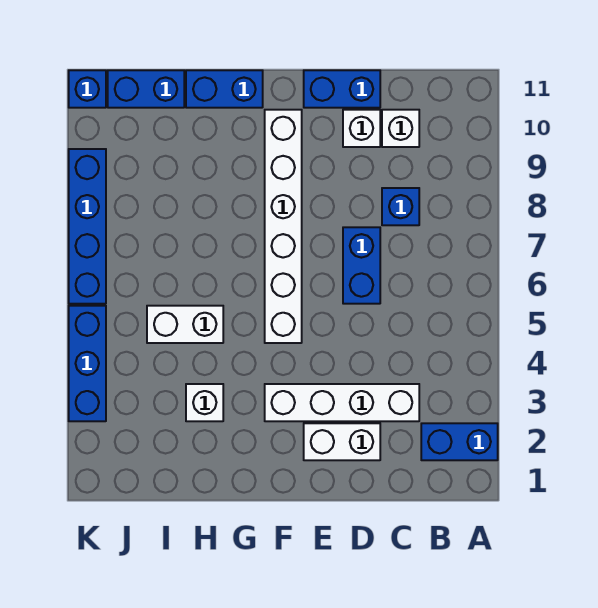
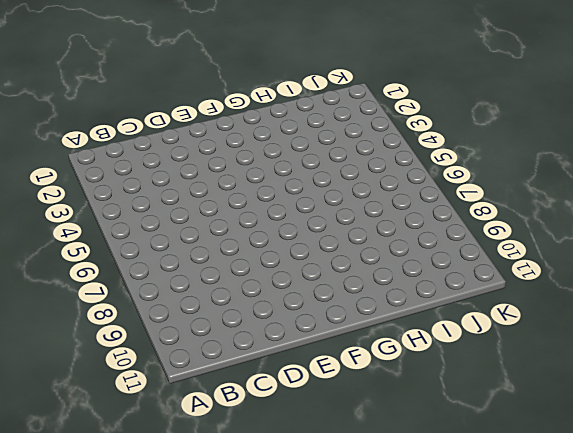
none -> blue 1x2 brick [421,423,498,460]
none -> white 1x4 brick [265,384,419,421]
none -> blue 1x1 brick [382,188,419,225]

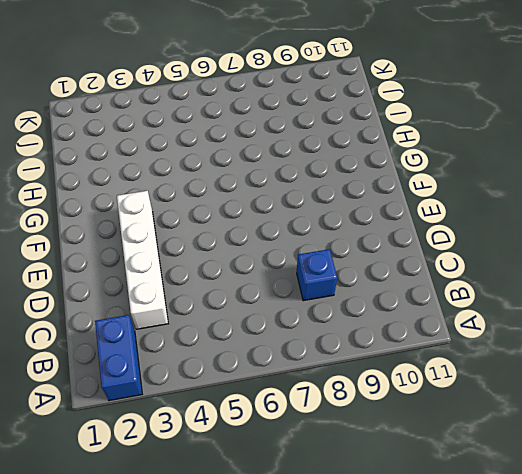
none -> white 1x1 brick [382,110,419,147]
none -> white 1x2 brick [304,423,380,460]
none -> blue 1x2 brick [343,227,380,304]

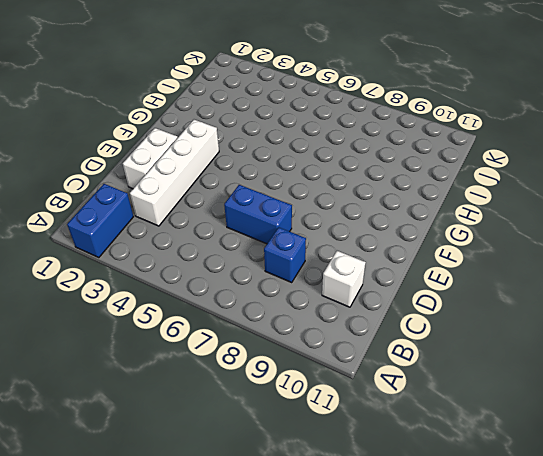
none -> white 1x1 brick [343,110,380,147]
none -> blue 1x2 brick [304,70,380,108]
none -> white 1x6 brick [265,110,302,343]

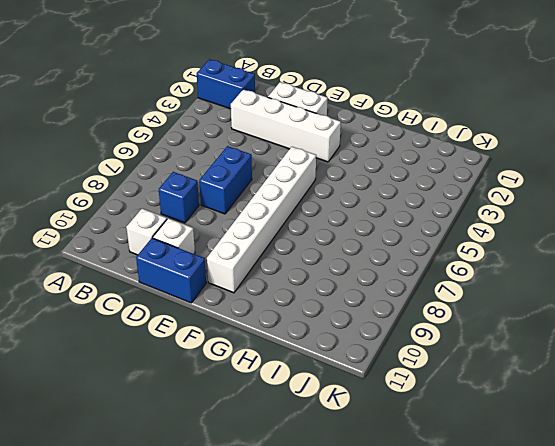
none -> blue 1x2 brick [186,70,263,108]
none -> white 1x1 brick [186,384,223,421]
none -> white 1x2 brick [147,306,223,343]

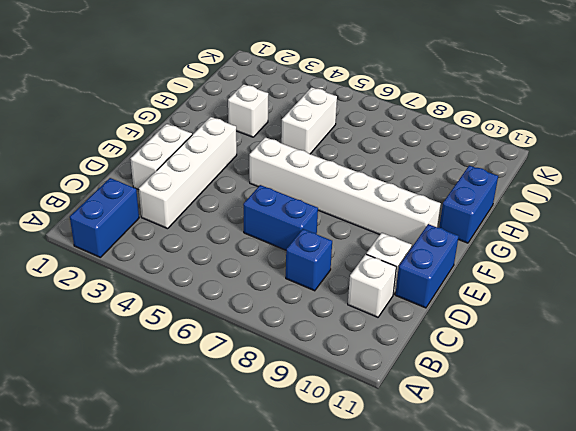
none -> blue 1x2 brick [108,70,184,108]
none -> blue 1x3 brick [69,306,106,421]
none -> blue 1x4 brick [69,149,106,304]

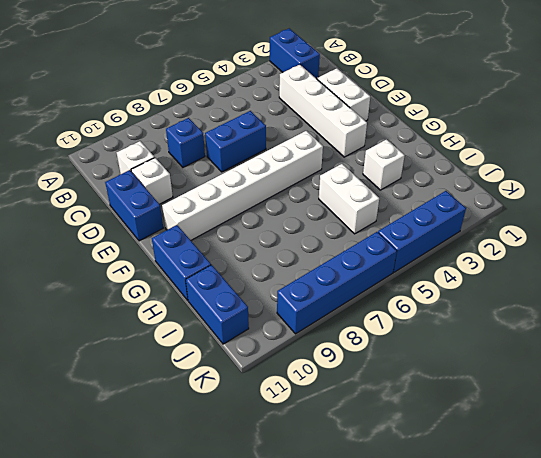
none -> blue 1x1 brick [69,70,106,108]

